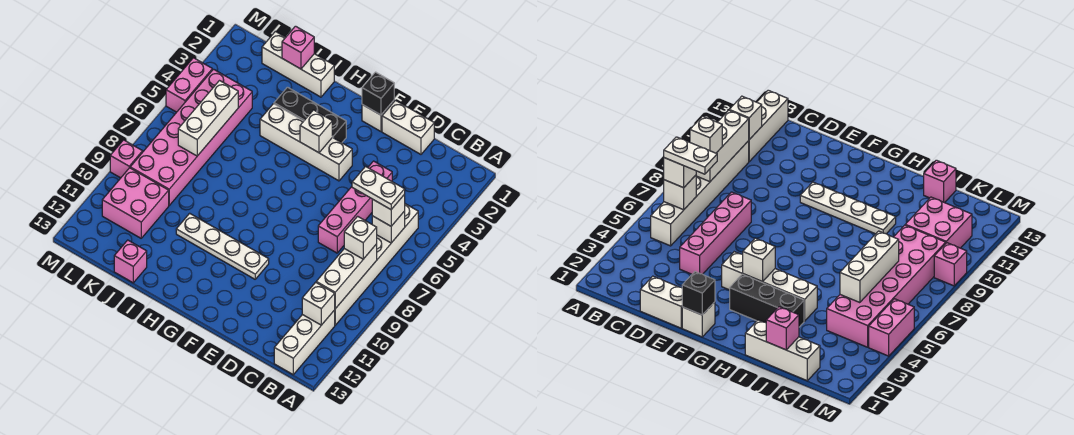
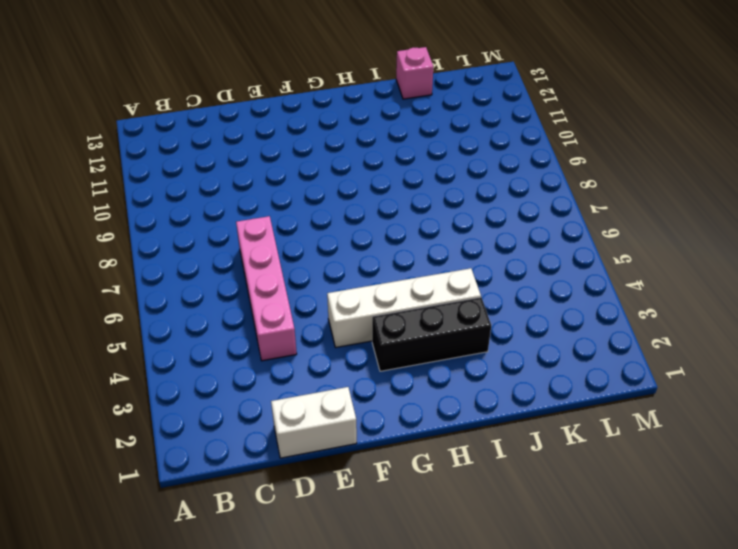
none -> white 1x6 brick [335,204,418,325]
none -> white 1x3 brick [274,310,335,374]
none -> white 1x1 brick [362,101,394,131]

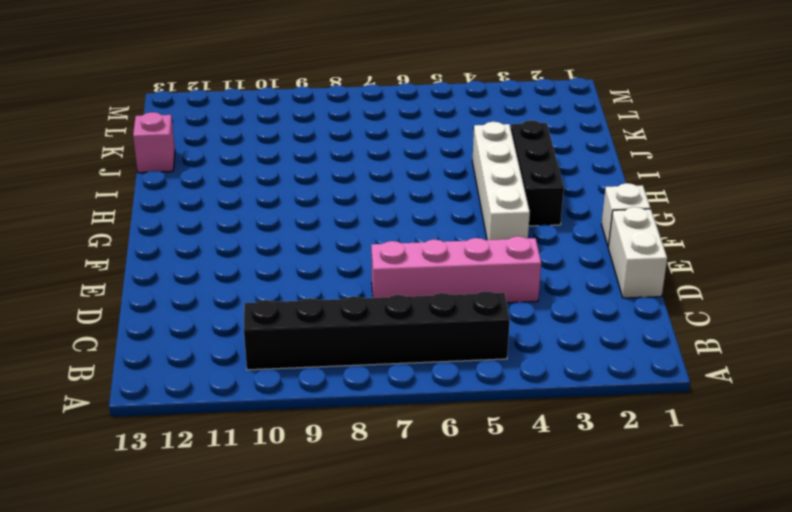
black 1x6 brick [244,291,510,370] -> white 1x6 brick [335,204,418,325]
none -> white 1x3 brick [274,310,335,374]
none -> white 1x4 plate [176,213,269,279]
none -> white 1x3 brick [262,31,334,97]

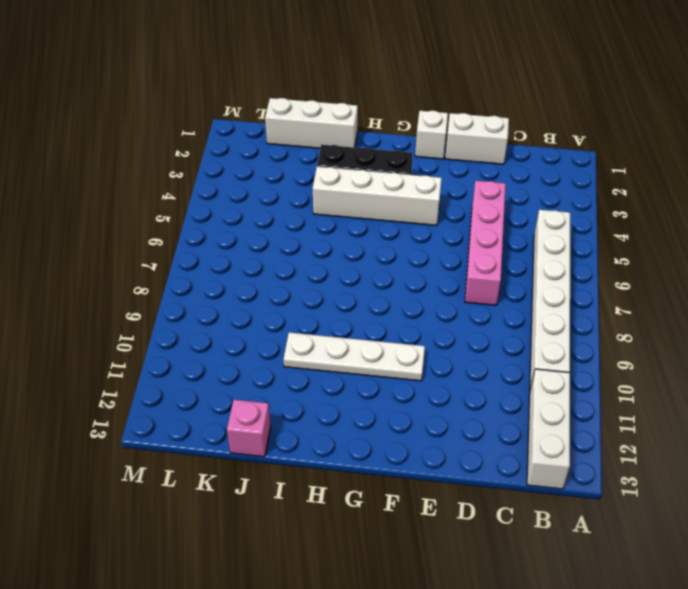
none -> pink 2x6 brick [130,69,252,205]
none -> pink 2x2 brick [102,168,169,238]
none -> pink 1x2 brick [166,58,212,112]

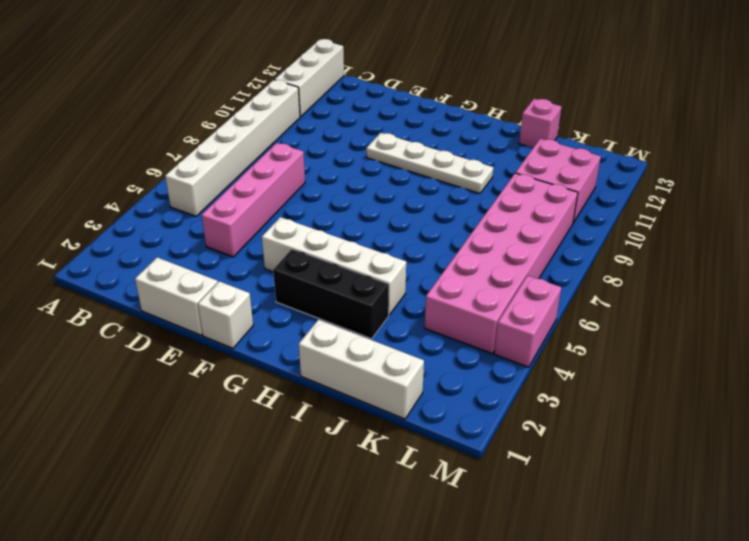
none -> pink 1x1 brick [110,140,143,178]
none -> white 1x1 brick [372,211,405,243]
none -> white 1x3 brick [316,244,377,309]

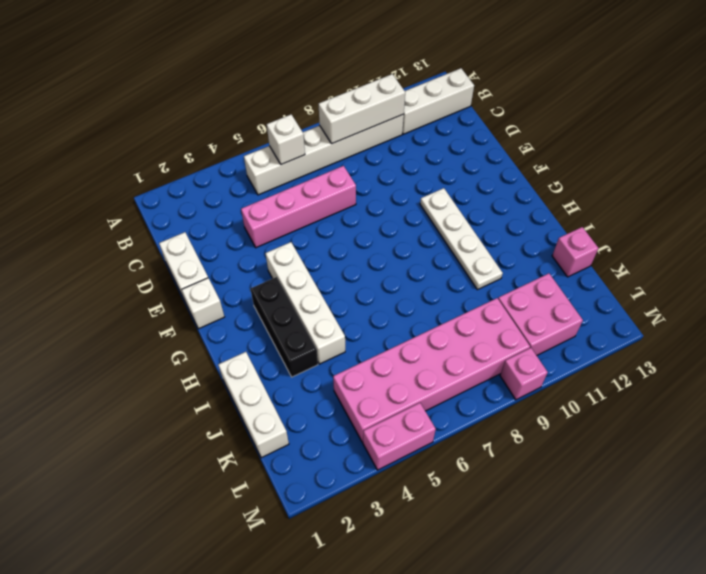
none -> white 1x1 brick [302,282,335,325]
none -> black 1x1 brick [362,72,394,115]
none -> white 1x1 brick [300,110,332,153]

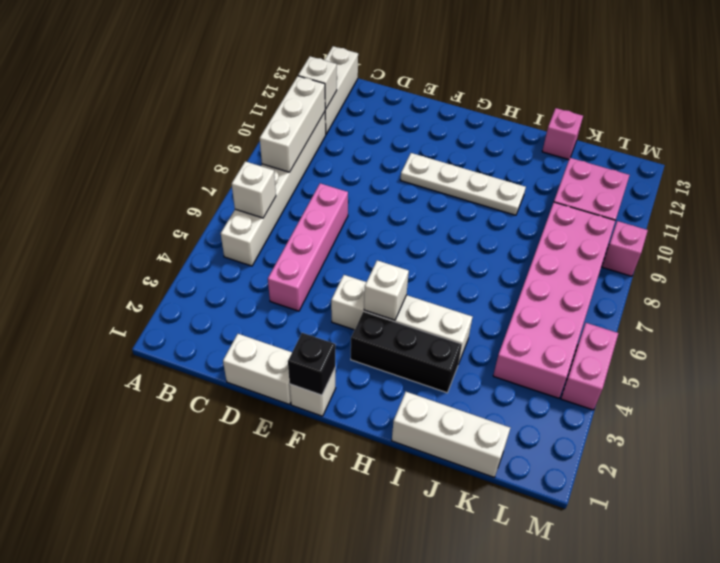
none -> pink 1x1 brick [282,26,314,69]
none -> white 1x3 brick [178,81,238,156]
none -> white 1x1 brick [372,195,405,226]

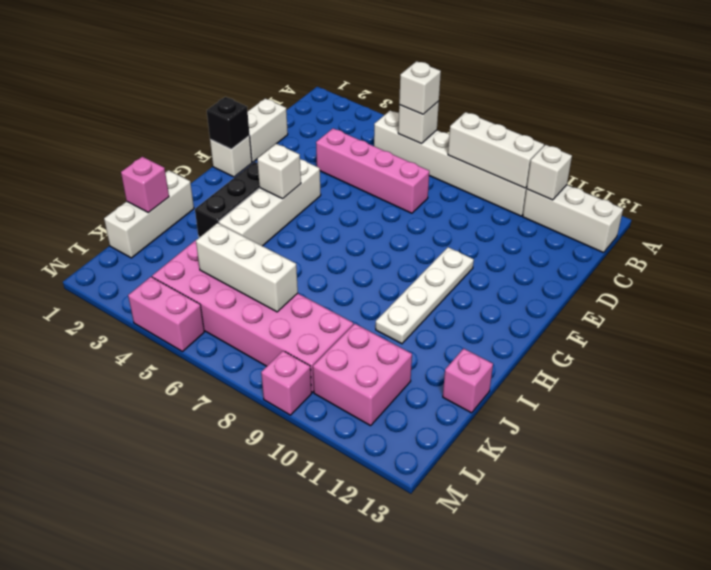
none -> white 1x1 brick [344,216,377,259]
none -> white 1x2 plate [352,167,405,210]

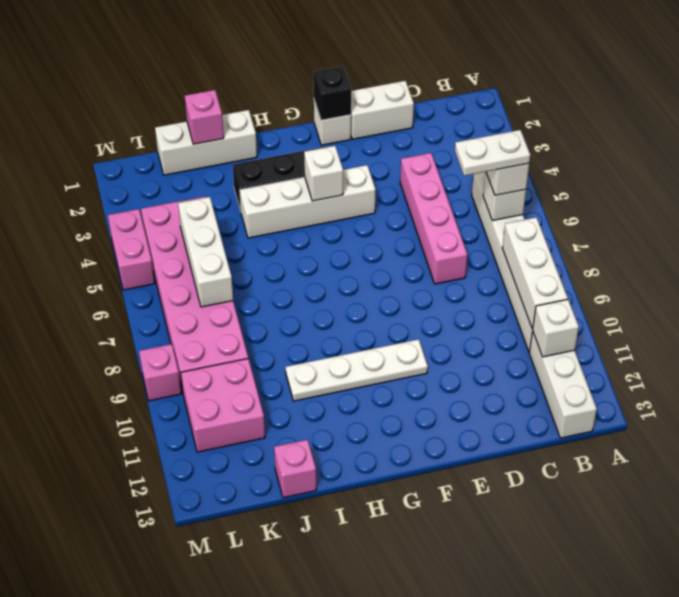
none -> white 1x1 brick [344,216,377,259]

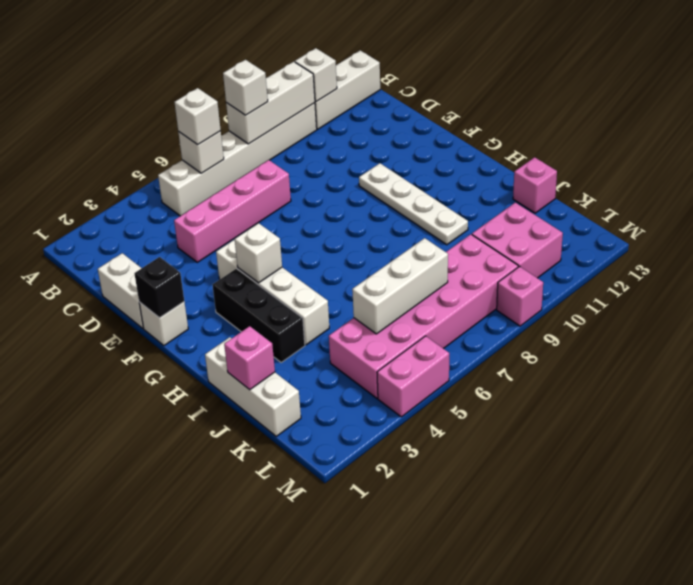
none -> white 1x2 plate [352,167,405,210]

